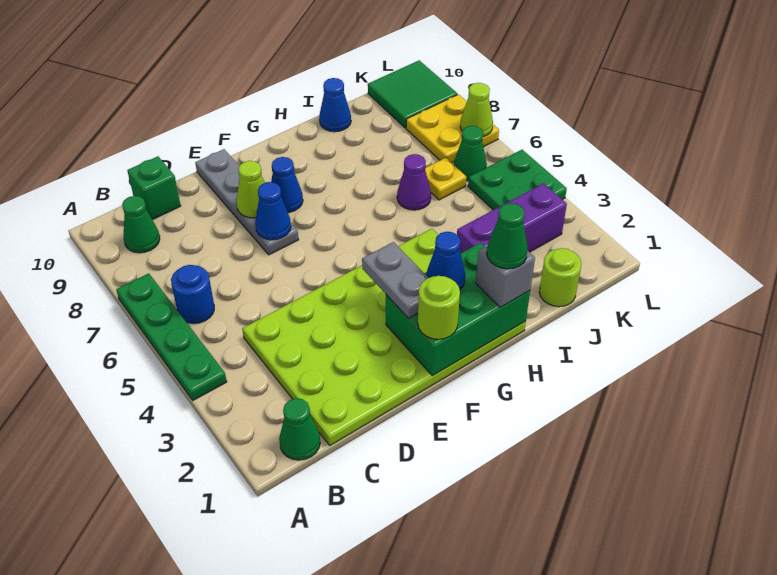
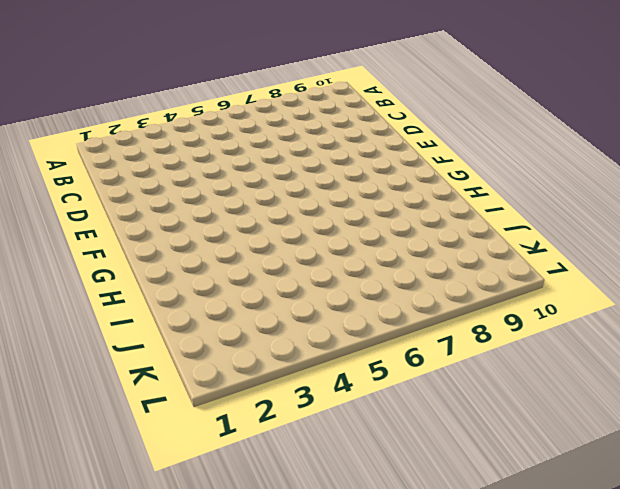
none -> green 1x4 plate [116,273,227,400]
none -> green 1x1 cone [279,398,320,460]
none -> blue 1x1 round brick [171,265,214,324]

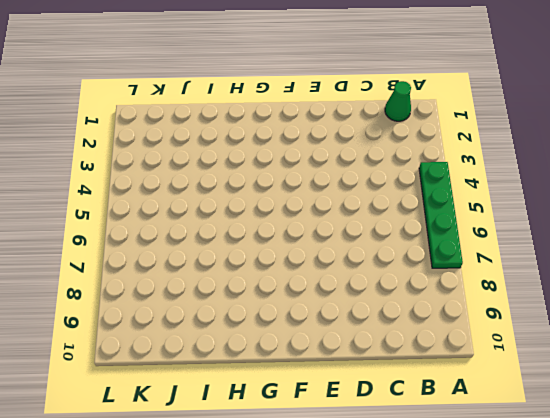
none -> blue 1x1 round brick [171,265,214,324]
none -> green 1x1 cone [122,196,160,253]
none -> lime 4x6 plate [242,229,526,445]

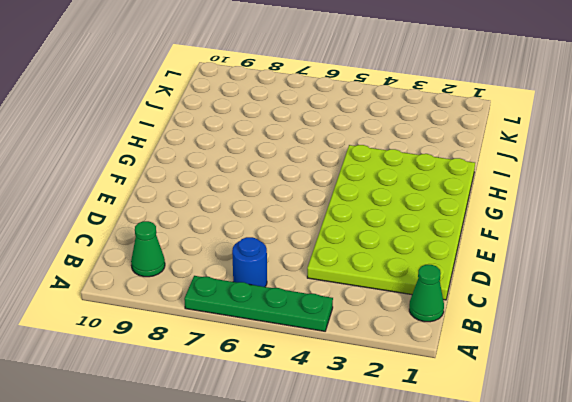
none -> green 1x1 brick [127,156,181,220]
none -> grey 1x4 plate [195,149,299,255]
none -> blue 1x1 cone [271,157,303,213]

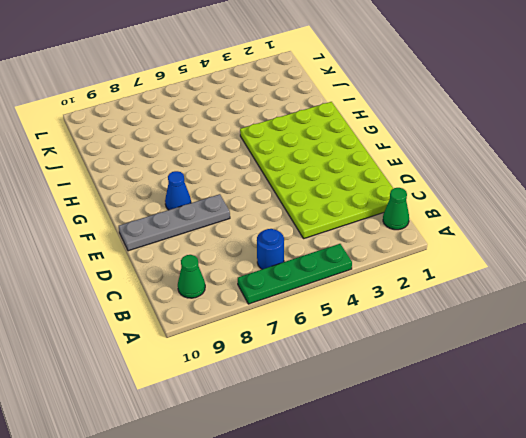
none -> green 1x1 brick [127,156,181,220]
none -> purple 1x3 brick [457,183,567,253]
none -> purple 1x1 cone [397,154,431,210]

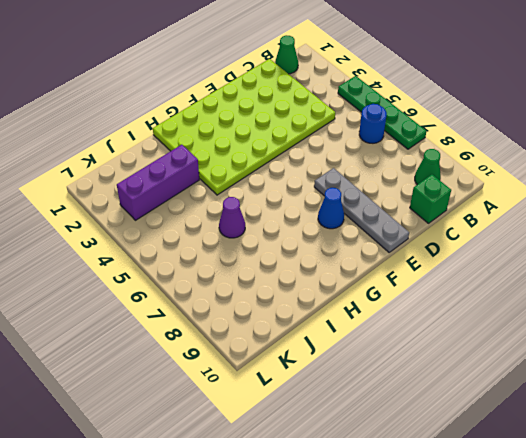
none -> blue 1x1 cone [319,78,351,132]
none -> lime 1x1 round brick [539,248,581,307]
none -> yellow 1x1 plate [425,158,466,200]

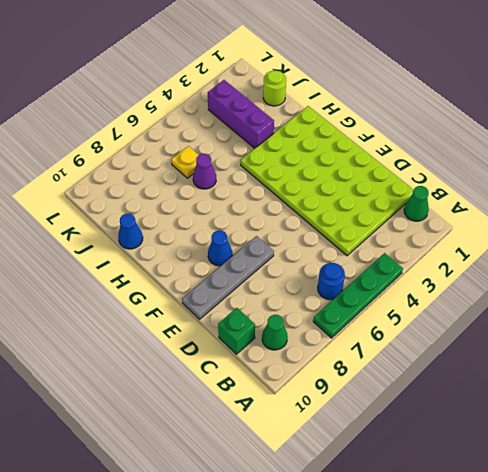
none -> green 2x2 plate [468,150,567,210]
none -> green 1x1 cone [454,126,487,181]
none -> yellow 2x2 plate [406,94,499,163]

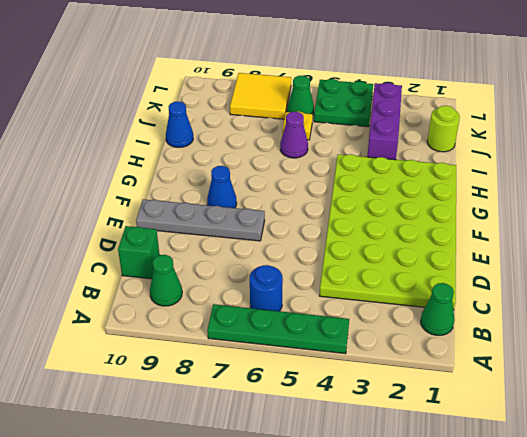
yellow 2x2 tile [230,73,291,119] -> yellow 2x2 plate [406,94,499,163]
none -> green 2x2 tile [368,60,457,128]
none -> blue 1x1 cone [255,182,291,240]
none -> lime 1x1 cone [236,161,265,218]

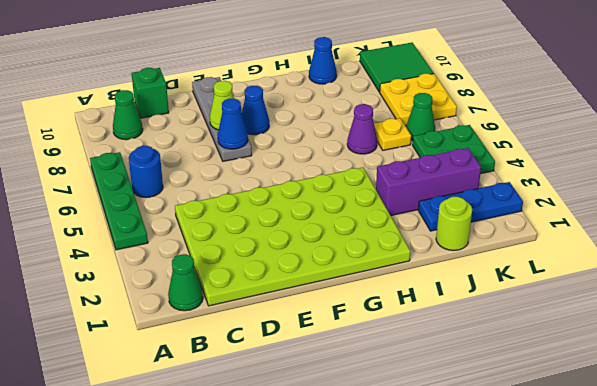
blue 1x3 plate [418,182,523,231] -> none
none -> green 2x3 brick [386,243,530,376]
none -> lime 1x1 cone [460,83,493,137]
none -> lime 1x1 round brick [418,276,460,339]

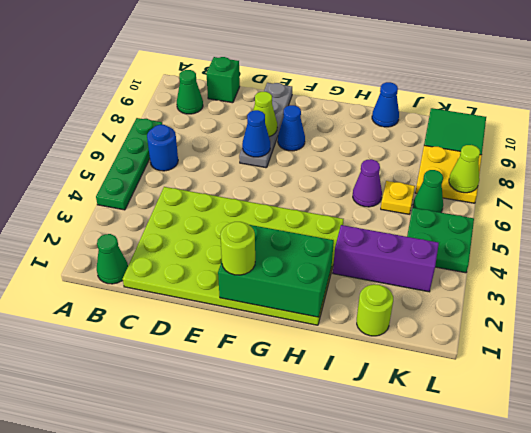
none -> grey 1x2 plate [362,242,428,319]
none -> blue 1x1 cone [426,232,465,289]
none -> grey 1x1 brick [476,246,535,307]

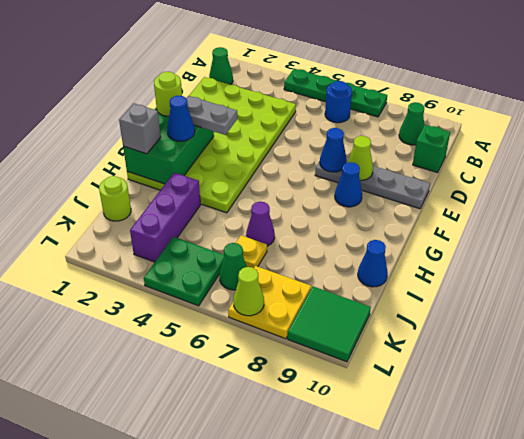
none -> green 1x1 cone [487,203,528,269]

